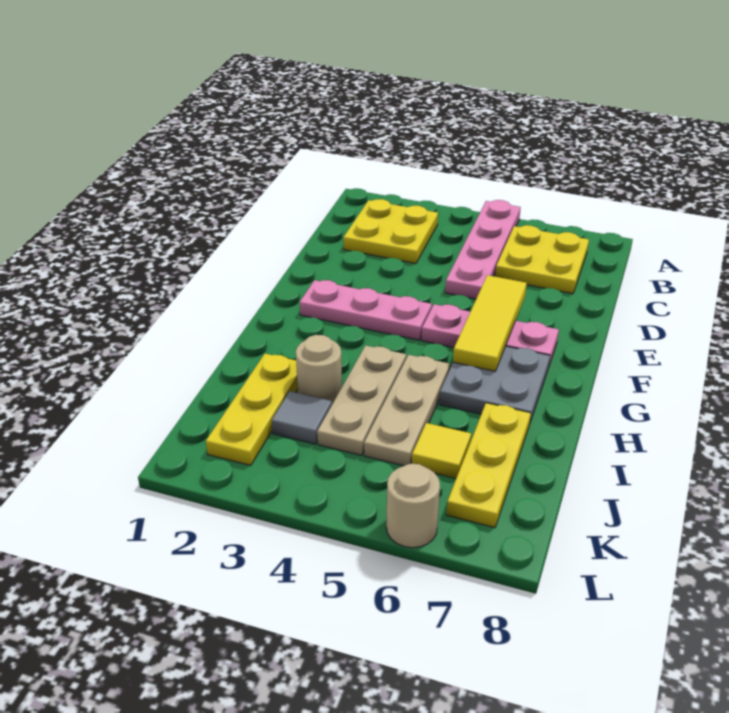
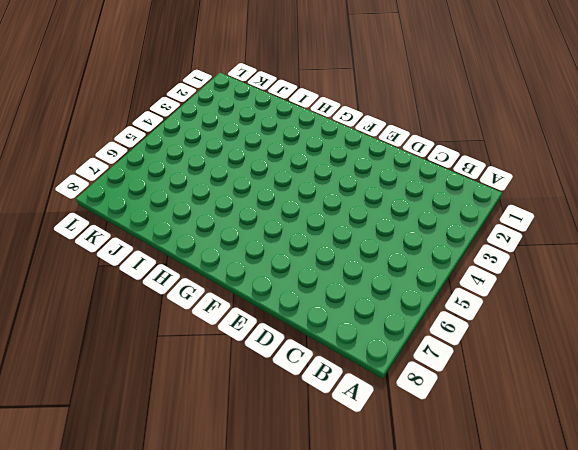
none -> pink 1x4 plate [445,200,521,299]
none -> yellow 2x2 plate [344,199,438,264]
none -> yellow 2x2 plate [495,225,589,294]

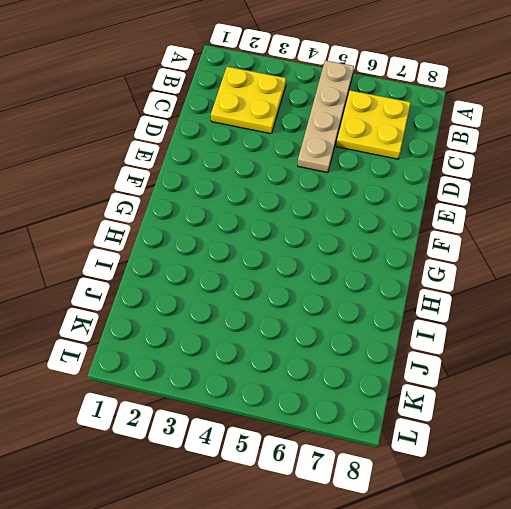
tan 1x4 plate [298,61,354,173] -> pink 1x4 plate [445,200,521,299]
none -> pink 1x3 plate [300,280,432,340]
none -> pink 1x3 plate [422,304,559,365]
none -> grey 2x2 plate [439,346,550,425]

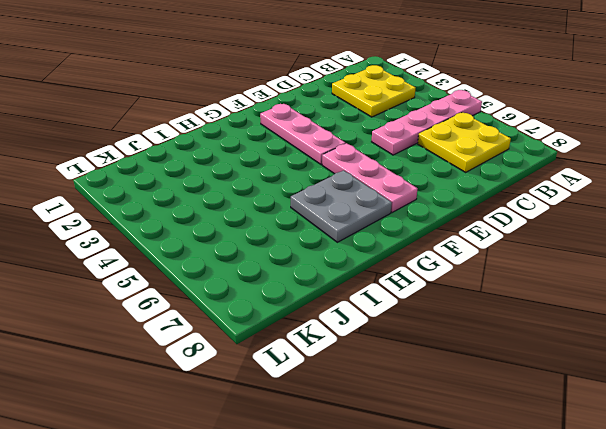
none -> tan 1x3 plate [317,345,406,455]
none -> tan 1x3 plate [364,355,450,466]
none -> yellow 1x3 plate [206,354,298,465]

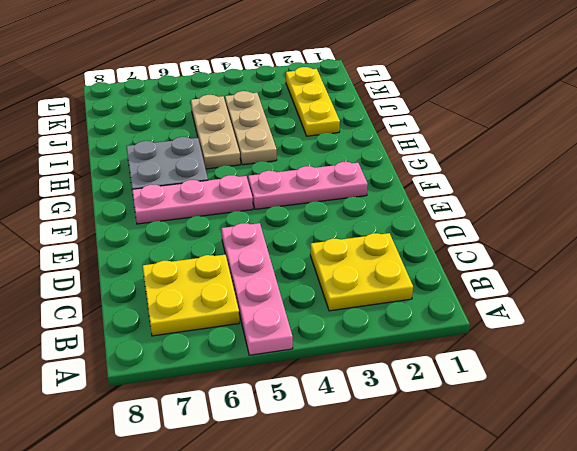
none -> tan 1x1 round brick [296,335,342,404]
none -> yellow 1x3 plate [446,403,531,528]
none -> grey 1x1 tile [272,391,332,444]

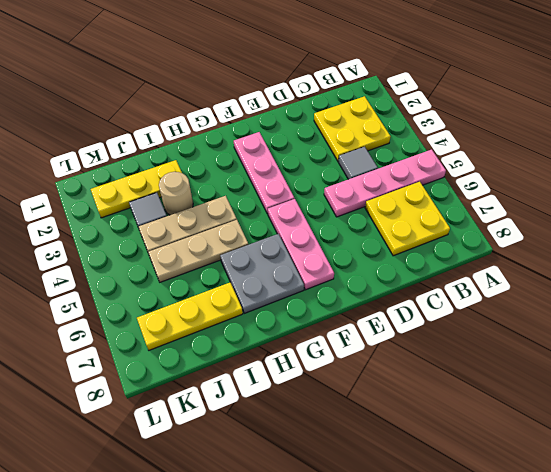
grey 1x1 tile [338,147,378,179] -> none
none -> yellow 1x1 tile [412,423,471,478]
none -> tan 1x1 round brick [386,464,440,548]
none -> yellow 1x3 tile [453,275,527,371]

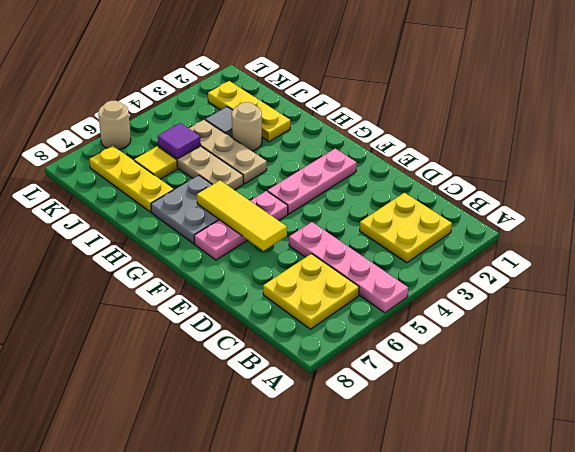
purple 1x1 tile [158,123,201,159] -> none

